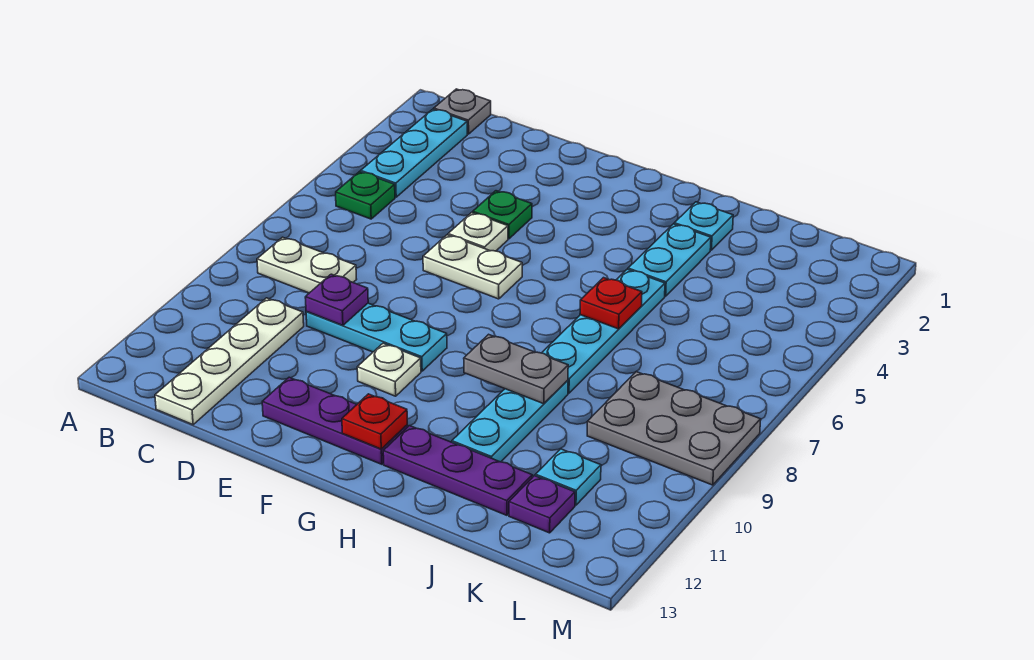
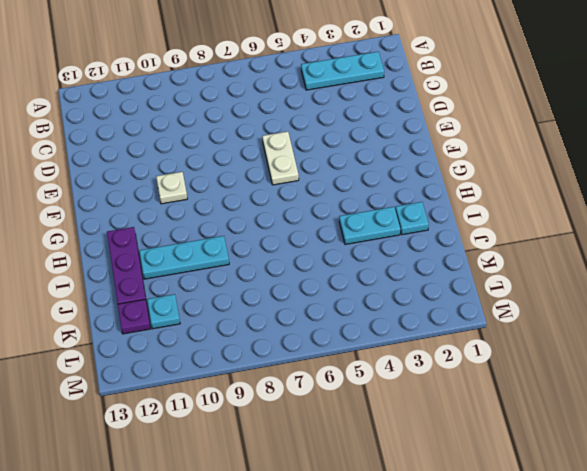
none -> grey 1x1 plate [434,89,491,134]
none -> green 1x1 plate [336,172,395,219]
none -> white 1x2 plate [257,237,357,293]

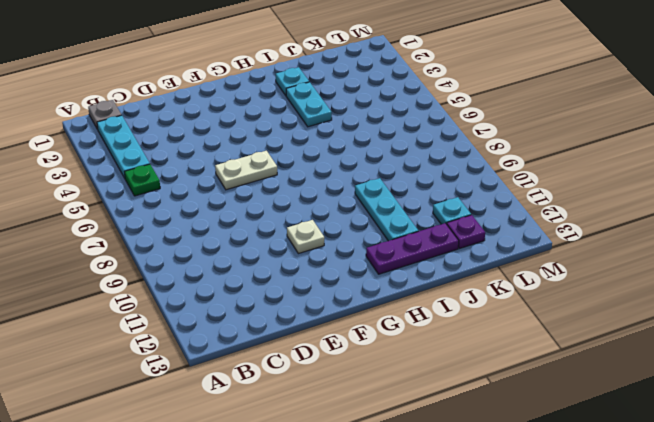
none -> white 1x2 plate [257,237,357,293]
none -> white 1x4 plate [155,298,304,425]
none -> cyan 1x3 plate [306,303,447,371]

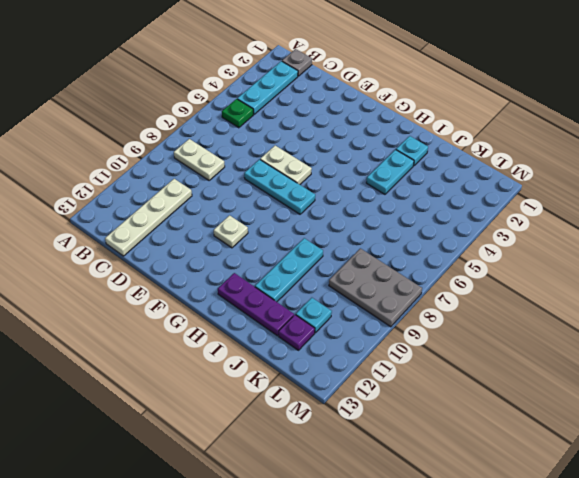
cyan 1x3 plate [244,159,315,214] -> cyan 1x3 plate moved to [306,303,447,371]
none -> green 1x1 plate [473,191,532,239]
none -> white 1x1 plate [448,212,508,251]
none -> purple 1x3 plate [262,377,408,464]

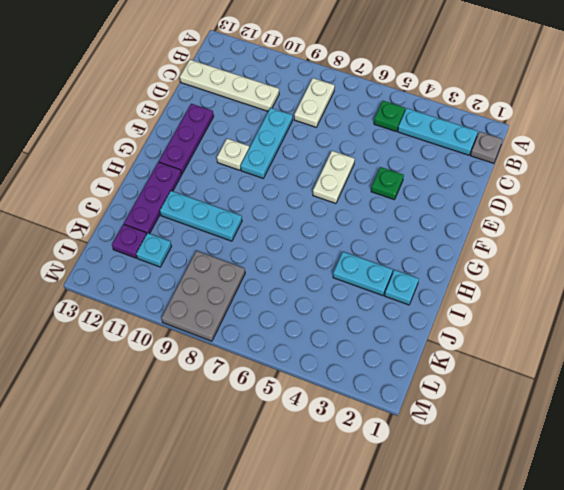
none -> white 1x1 plate [448,212,508,251]
none -> cyan 1x4 plate [542,269,665,393]
none -> purple 1x1 plate [305,274,368,325]

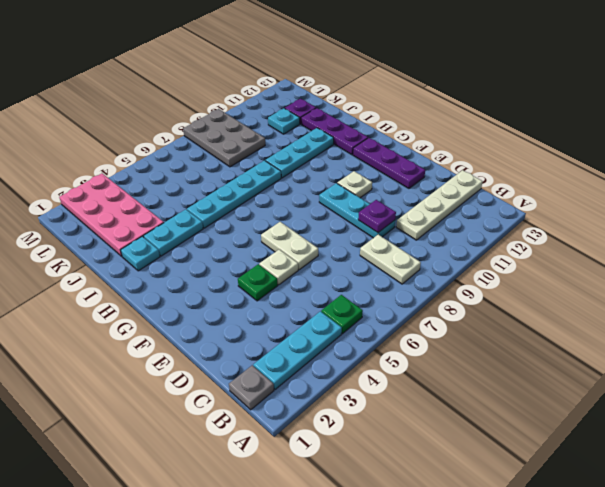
pink 2x4 plate [59,173,164,256] -> none
none -> red 1x1 plate [342,394,407,449]
none -> grey 1x2 plate [464,334,568,404]
none -> red 1x1 plate [580,278,642,329]

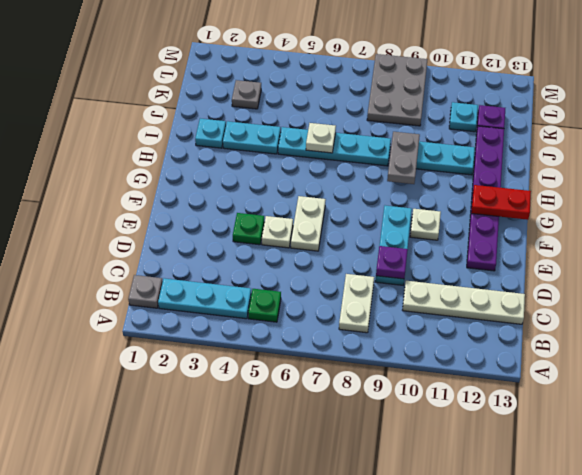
red 1x2 plate [471,185,531,220] -> red 1x1 plate [342,394,407,449]
white 1x1 plate [306,123,336,153] -> red 1x1 plate [580,278,642,329]
grey 1x1 plate [232,80,261,109] -> none

